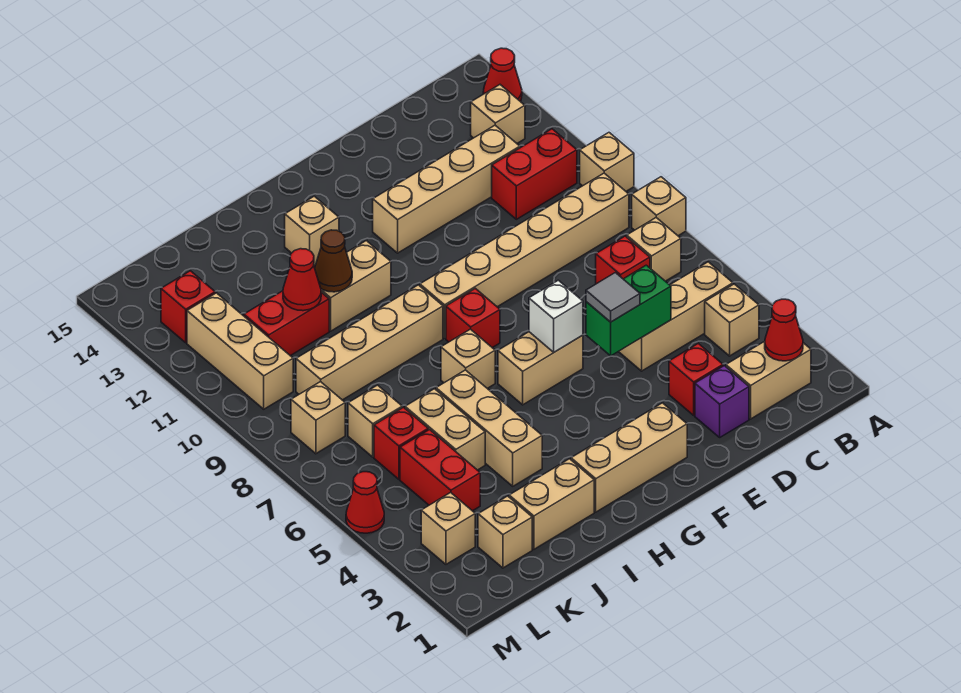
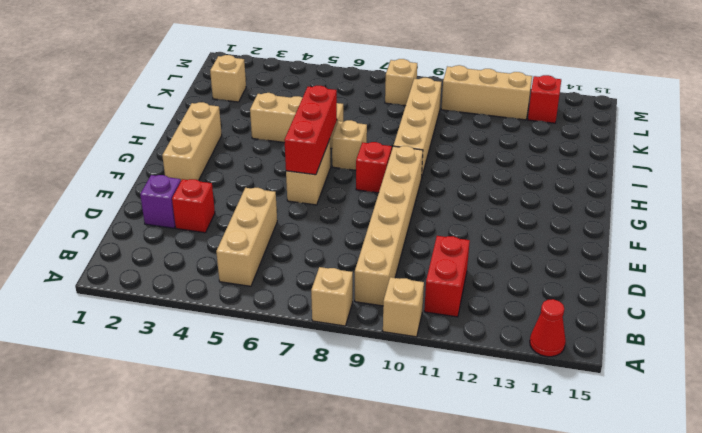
red 1x3 brick [285,86,337,175] -> white 1x1 brick [529,280,583,352]
none -> tan 1x2 brick [726,341,811,419]
none -> tan 1x1 brick [705,284,759,356]
none -> tan 1x1 brick [627,218,681,281]
none -> tan 1x1 brick [471,85,525,143]

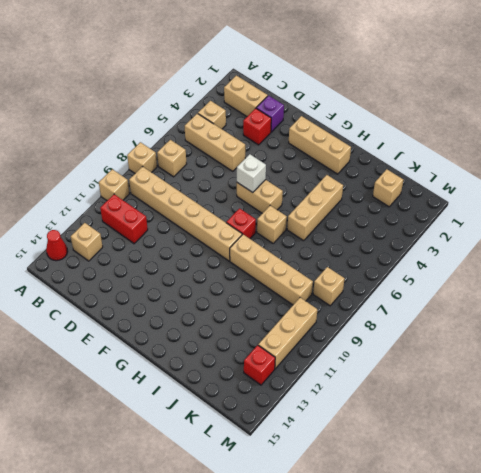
none -> red 1x1 brick [596,236,650,284]
none -> tan 1x4 brick [373,125,520,253]
none -> tan 1x2 brick [321,241,391,331]
none -> tan 1x1 brick [285,196,339,266]

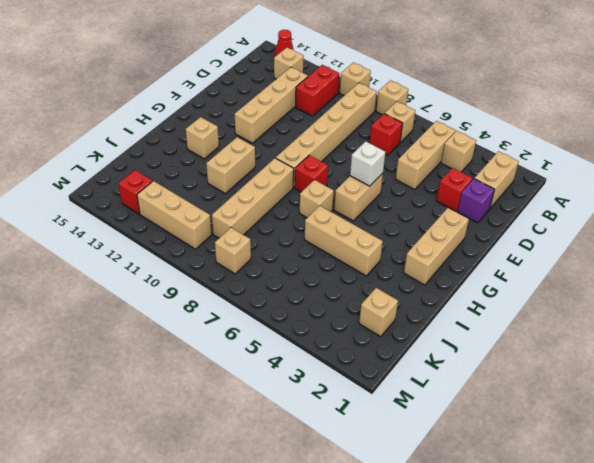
none -> tan 1x2 brick [509,459,594,549]
none -> tan 1x2 brick [405,389,485,470]
none -> red 1x2 brick [244,291,329,356]
none -> red 1x2 brick [400,430,480,511]

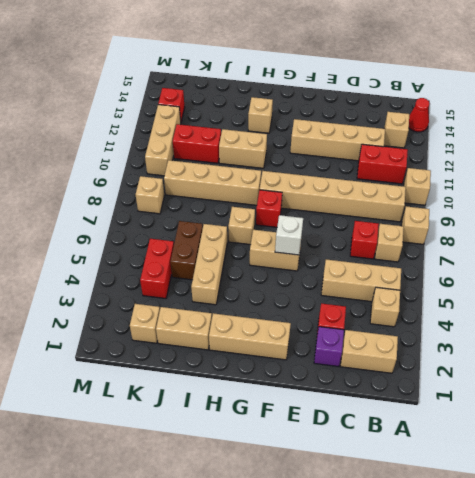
brown 1x2 brick [170,221,203,280] -> tan 1x2 brick [405,389,485,470]
none -> red 1x1 brick [374,407,428,479]
none -> tan 1x1 brick [348,385,402,457]
none -> tan 1x1 brick [421,493,475,564]
none -> red 1x1 cone [346,472,384,533]

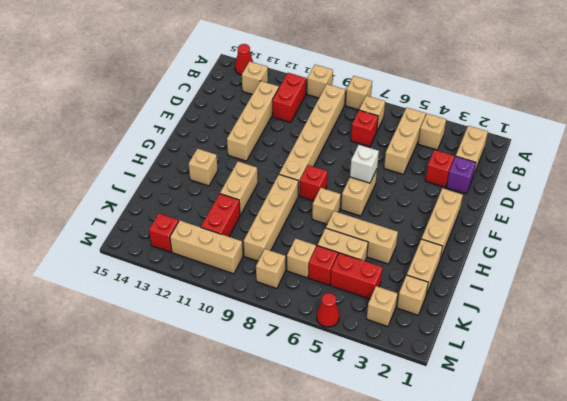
none -> red 1x1 cone [765,299,803,361]
none -> green 1x2 brick [586,265,671,356]
none -> brown 1x1 cone [315,230,352,292]
none -> red 1x1 cone [283,249,321,311]

